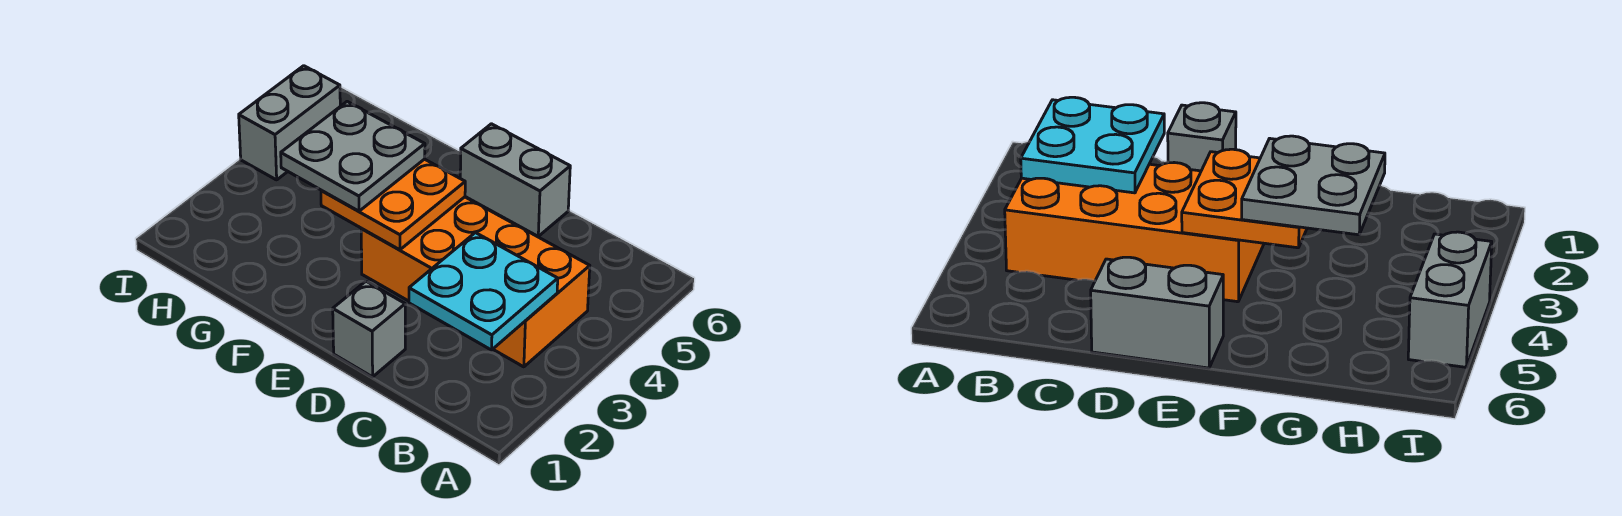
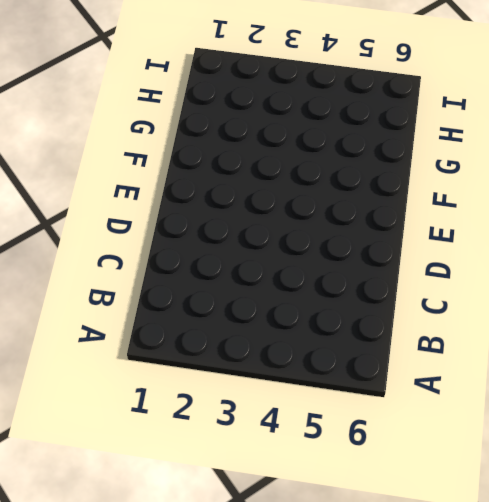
none -> orange 2x4 brick [361,197,590,367]
none -> grey 1x1 brick [333,281,405,377]

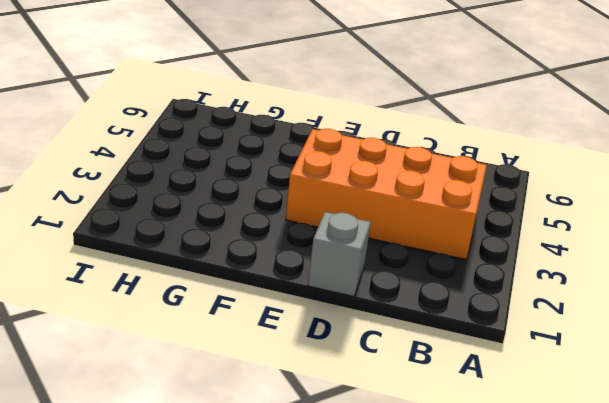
none -> grey 1x2 brick [460,124,570,236]
none -> grey 1x2 brick [239,66,340,180]

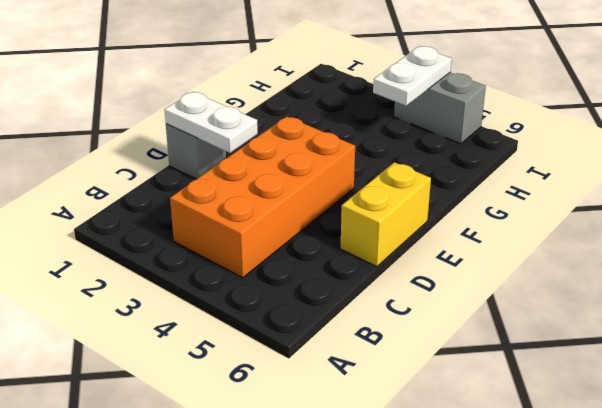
white 1x2 plate [164,92,258,153] -> none
yellow 1x2 brick [340,162,431,267] -> grey 1x2 brick [460,124,570,236]
white 1x2 plate [373,46,452,106] -> none
none -> cyan 2x2 plate [409,233,558,350]
none -> orange 2x2 plate [321,159,465,250]

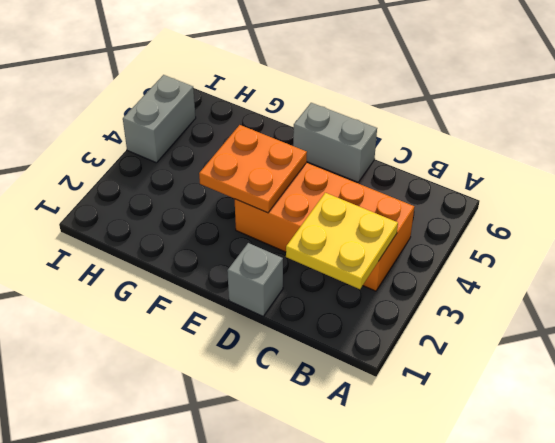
yellow 2x2 plate [286,193,398,289] -> cyan 2x2 plate [409,233,558,350]
none -> grey 2x2 plate [281,102,425,211]

